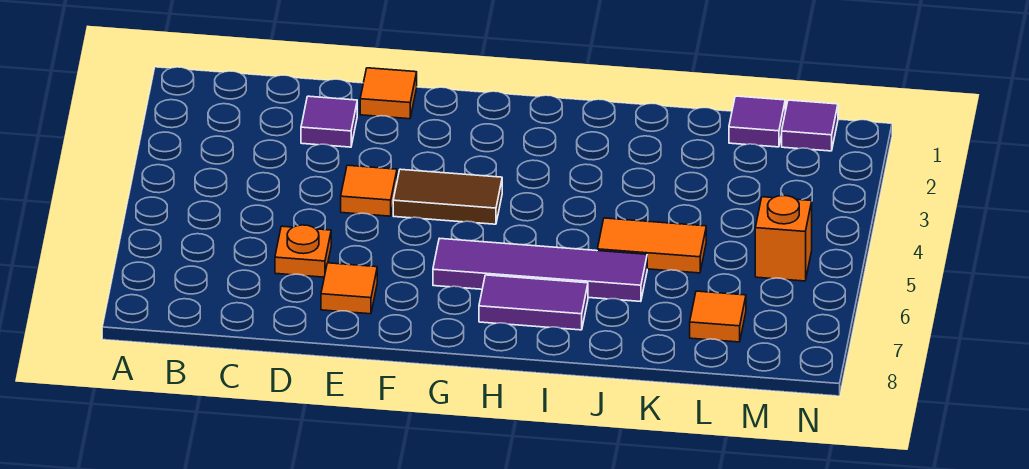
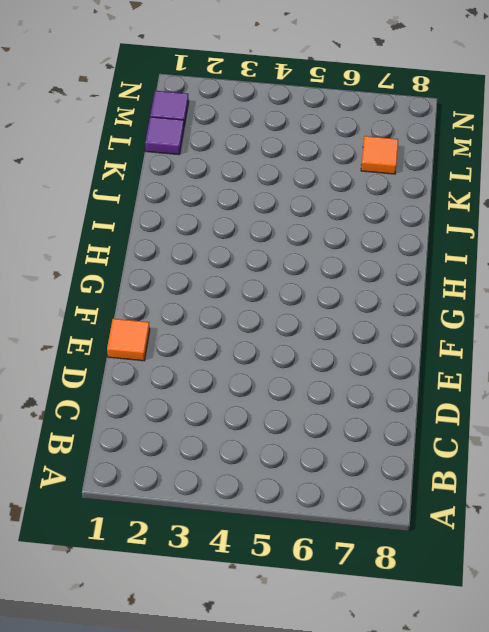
none -> purple 1x1 tile [301,96,357,147]
none -> orange 1x1 plate [275,225,331,277]
none -> orange 1x1 tile [341,165,397,216]

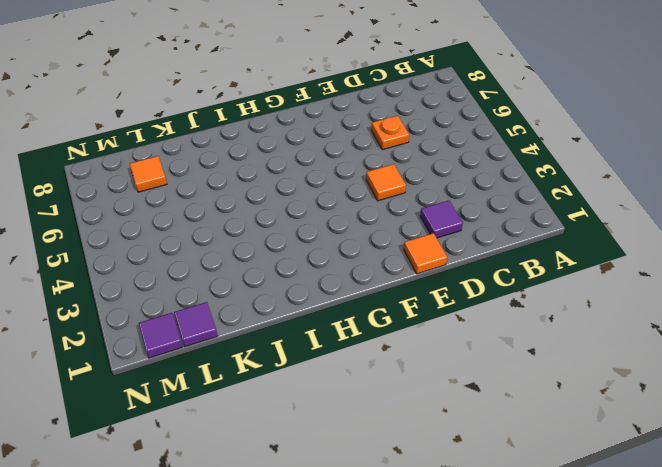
none -> orange 1x1 tile [321,263,377,314]
none -> brown 1x2 tile [393,169,502,224]
none -> purple 1x4 tile [433,238,647,302]

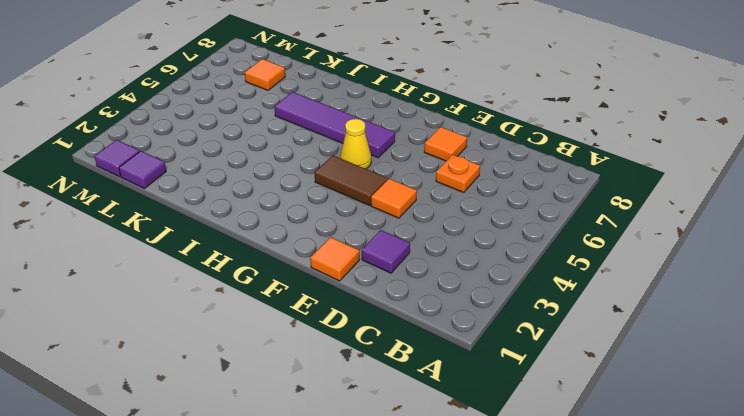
yellow 1x1 cone [340,119,371,169] -> none
none -> purple 1x2 tile [479,275,588,330]
none -> orange 1x2 tile [597,218,706,273]
none -> orange 1x1 brick [755,196,812,281]

